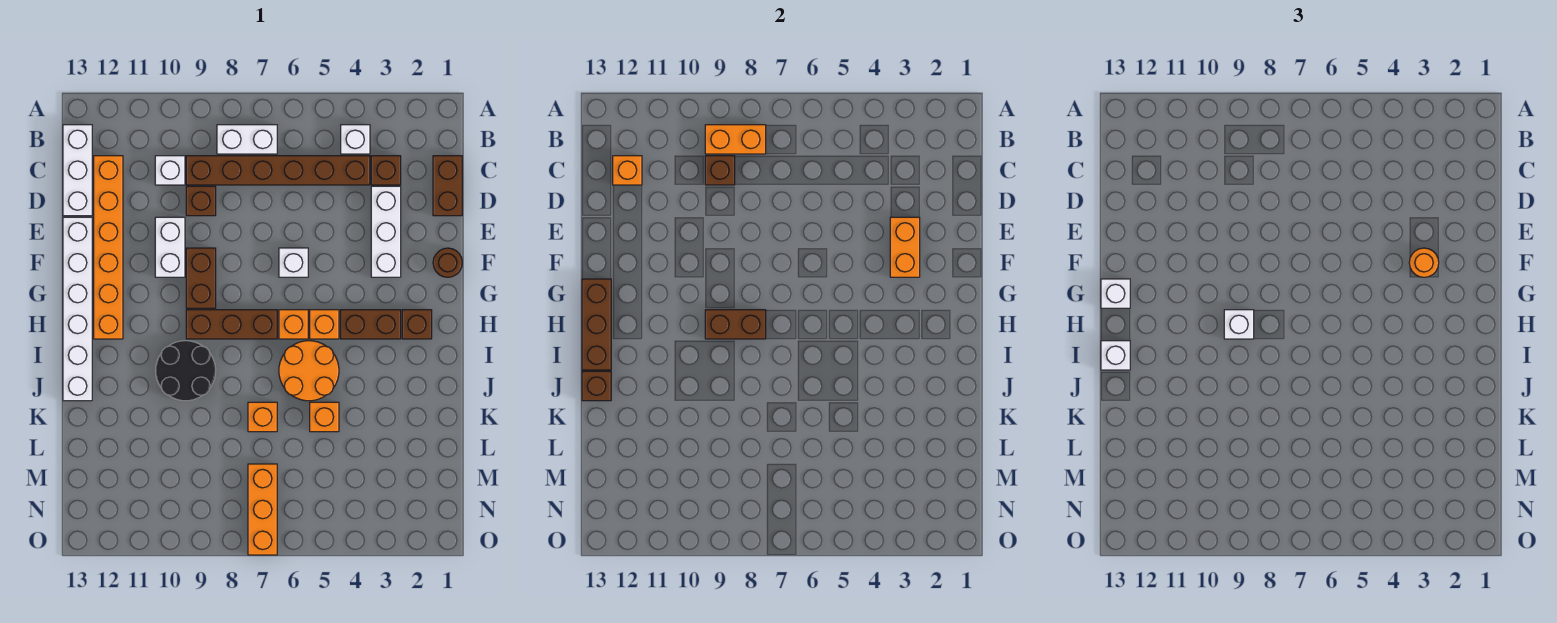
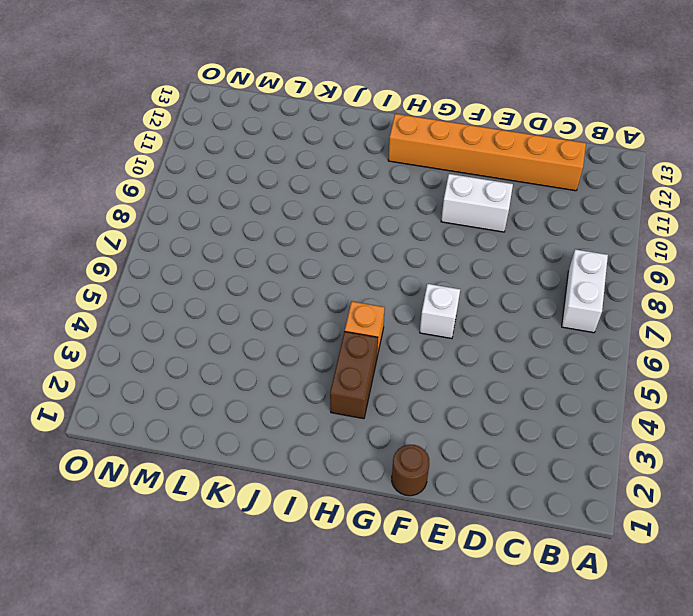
none -> white 1x1 brick [341,125,370,154]
none -> white 1x3 brick [63,125,92,216]
none -> brown 1x2 brick [433,156,462,216]
none -> brown 1x1 brick [371,156,401,185]

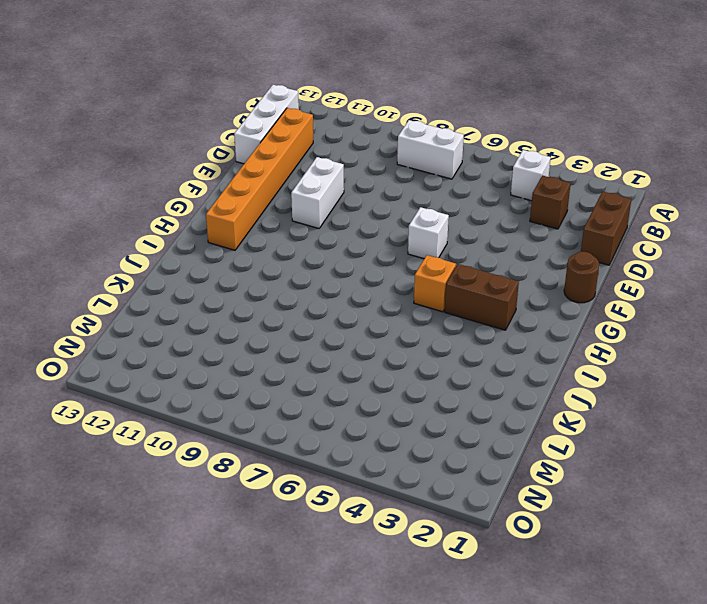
none -> brown 1x6 brick [186,156,370,185]
none -> white 1x1 brick [155,156,185,185]
none -> white 1x3 brick [371,186,401,277]
none -> brown 1x1 brick [186,186,216,216]

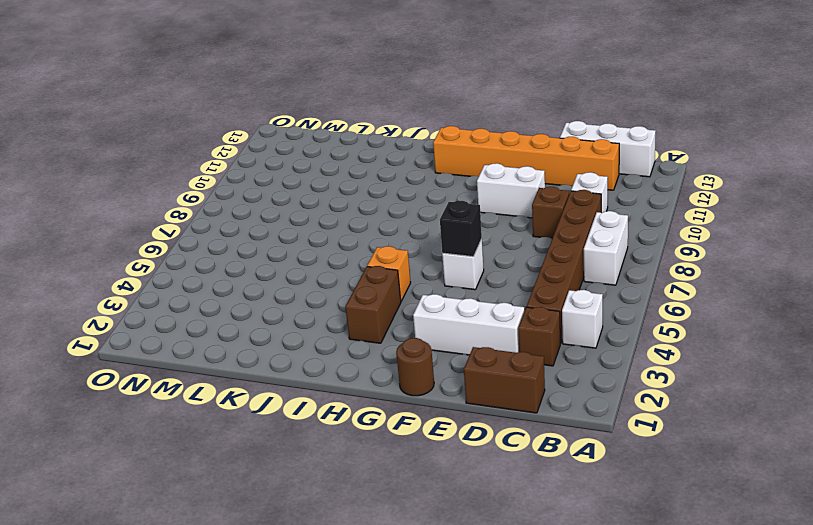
black 1x1 brick [440,201,482,257] -> none
none -> white 1x6 brick [63,217,92,401]
none -> brown 1x2 brick [186,248,216,308]
none -> brown 1x1 brick [402,310,432,339]
none -> orange 1x1 brick [279,310,308,339]

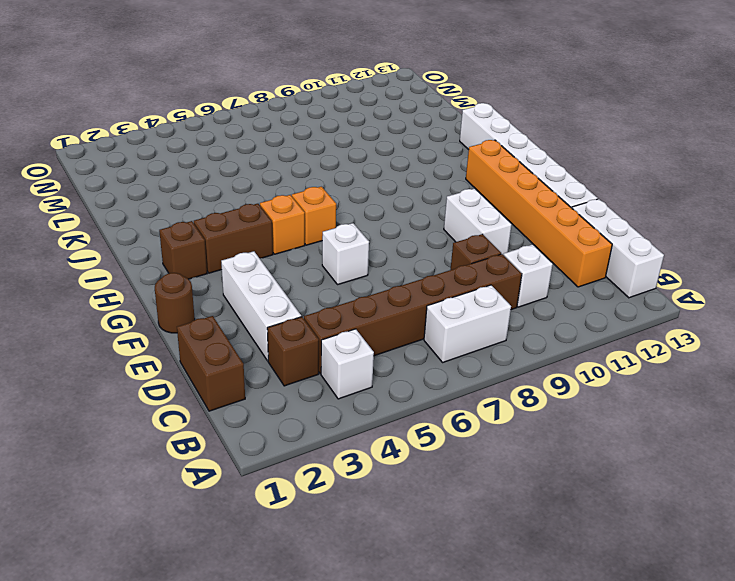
none -> brown 1x2 brick [186,248,216,308]
none -> brown 1x3 brick [186,310,277,339]
none -> orange 2x2 round brick [279,341,339,401]
none -> black 2x2 round brick [155,341,216,401]

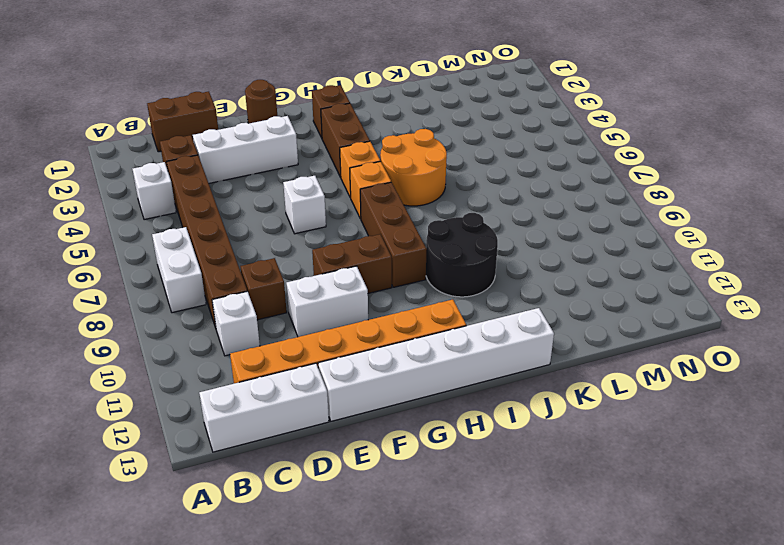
none -> orange 1x1 brick [310,402,339,432]
none -> orange 1x1 brick [248,402,277,432]
none -> orange 1x3 brick [248,464,277,555]
none -> orange 1x2 brick [705,125,766,154]

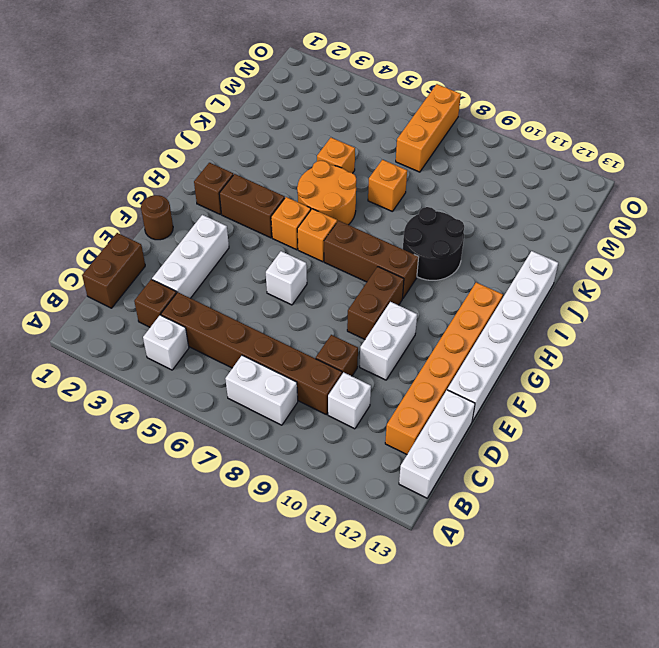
none -> orange 1x2 brick [705,125,766,154]
none -> brown 1x1 brick [705,156,735,185]
none -> orange 1x1 brick [613,156,642,185]
none -> orange 1x2 brick [890,217,920,277]

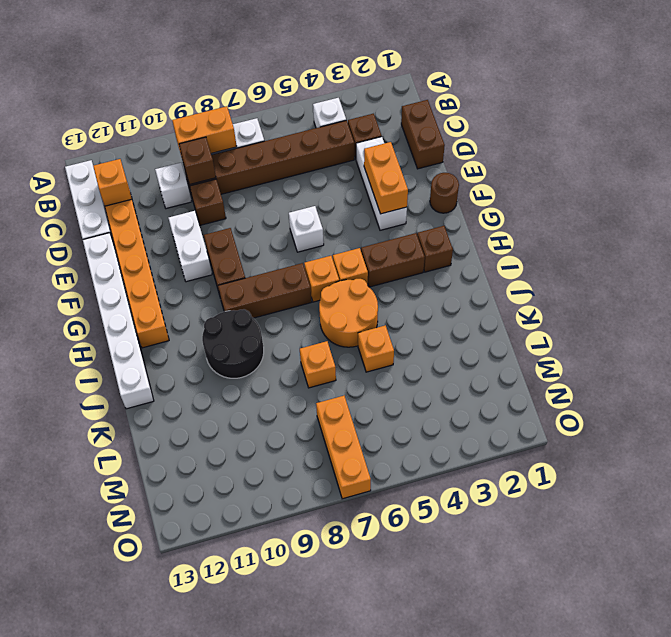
none -> brown 1x3 brick [582,279,611,370]
none -> brown 1x2 brick [705,310,766,339]
none -> brown 1x1 brick [582,371,611,401]
none -> orange 1x1 round brick [1409,248,1439,277]

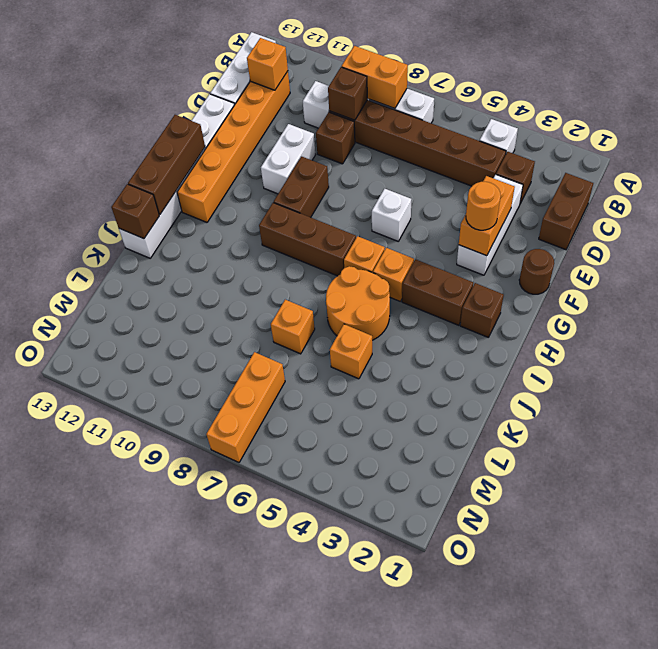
none -> black 2x2 round brick [155,341,216,401]
none -> brown 1x2 brick [705,310,766,339]
none -> white 1x1 brick [1101,279,1130,308]
none -> white 1x1 brick [1224,310,1254,339]

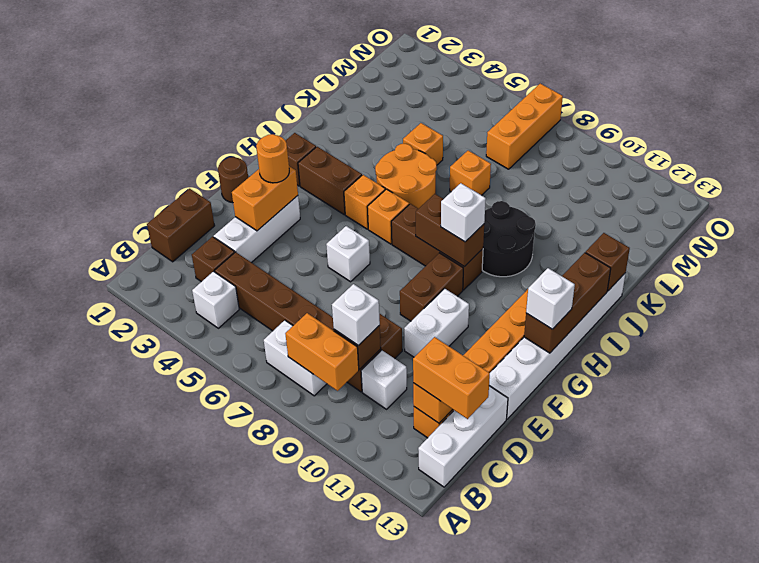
white 1x1 brick [332,284,380,346] -> white 1x1 brick moved to [1101,341,1130,370]
orange 1x2 brick [413,337,490,419] -> none

